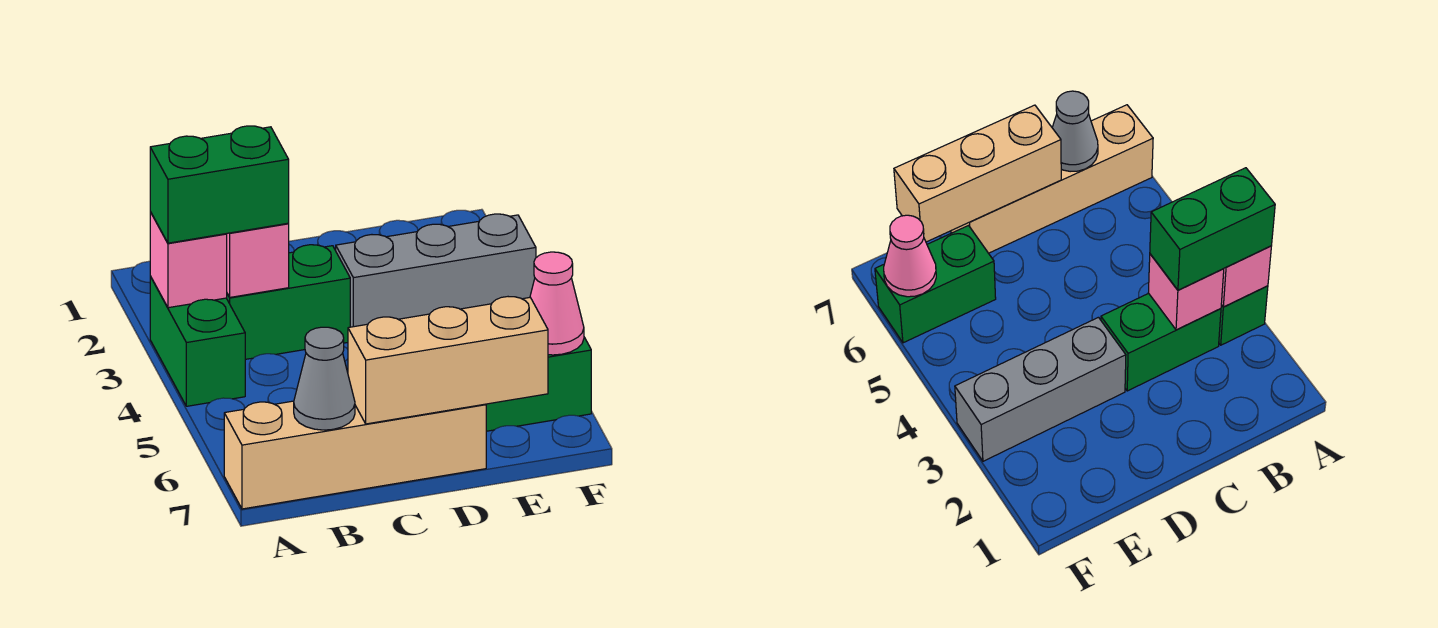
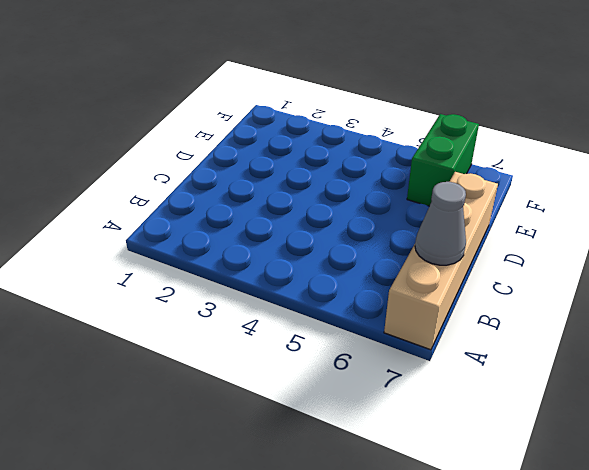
none -> green 1x2 brick [150,276,245,406]
none -> green 1x2 brick [227,245,350,359]

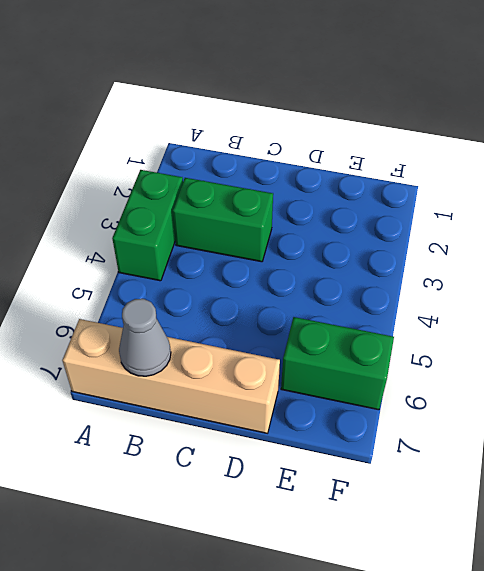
none -> grey 1x3 brick [336,214,536,327]
none -> pink 1x1 brick [150,212,227,308]

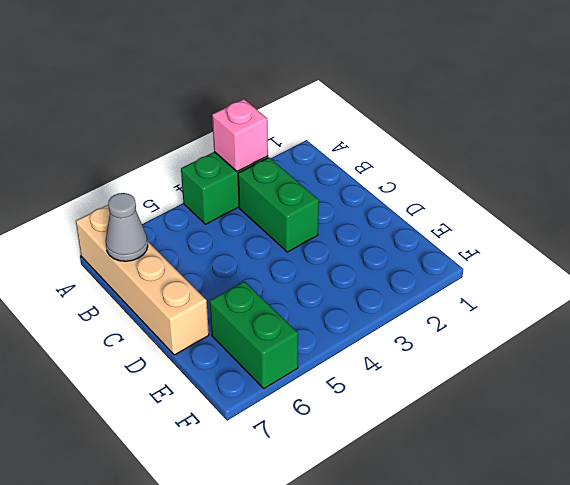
none -> grey 1x3 brick [336,214,536,327]
none -> pink 1x1 brick [227,223,289,297]

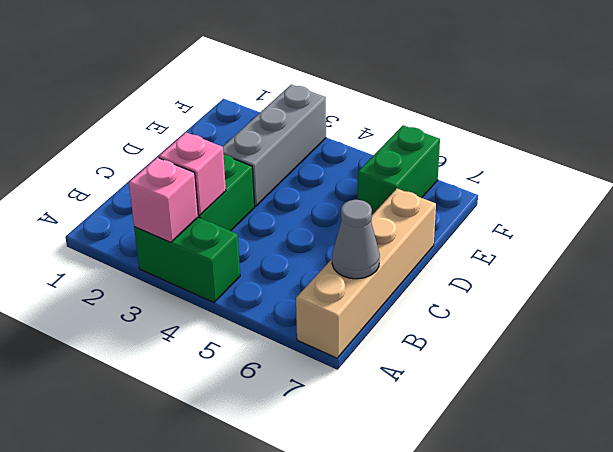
none -> tan 1x3 brick [348,297,548,424]
none -> pink 1x1 cone [530,252,584,355]

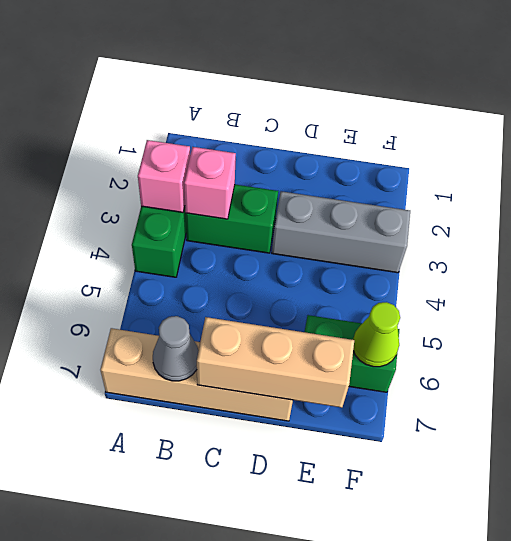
lime 1x1 cone [353,302,400,367] -> pink 1x1 cone [530,252,584,355]
none -> green 1x2 brick [150,126,289,243]

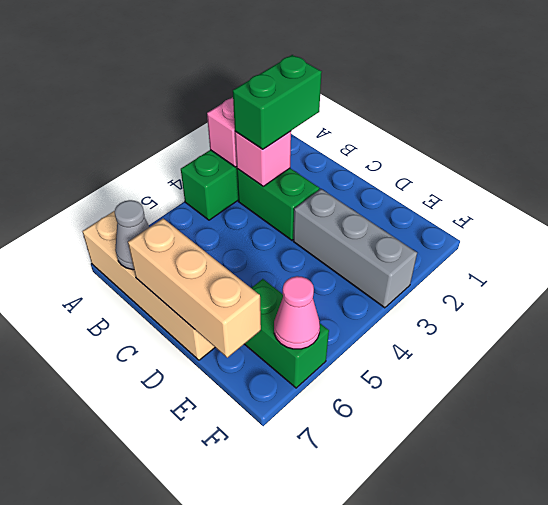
green 1x2 brick [233,55,322,149] -> green 1x2 brick turned to [150,126,289,243]

